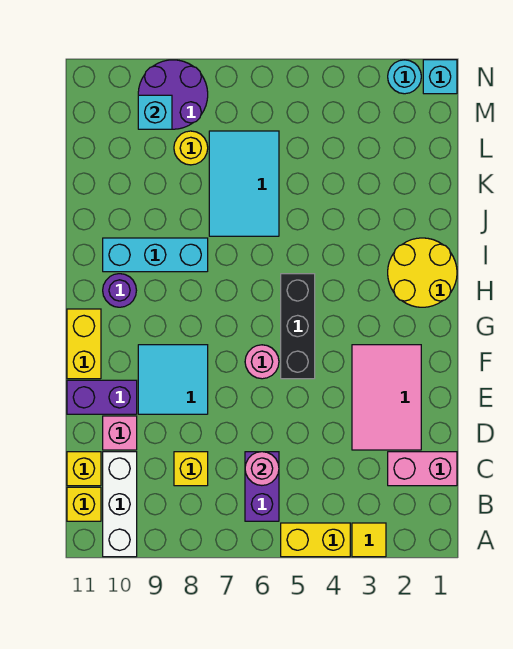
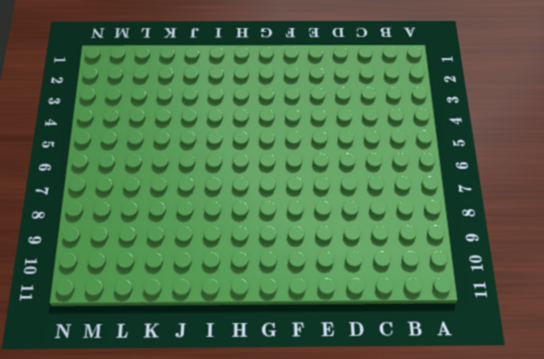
none -> yellow 1x1 tile [352,523,386,557]
none -> yellow 1x2 brick [281,523,350,557]
none -> white 1x3 brick [103,452,137,557]

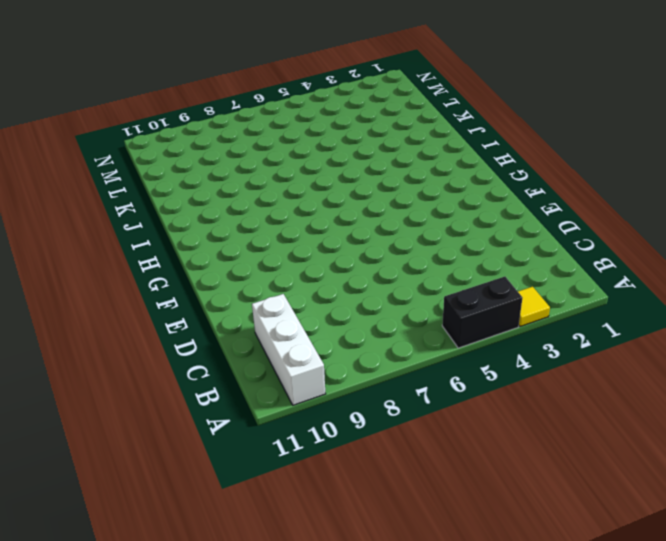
black 1x2 brick [442,277,522,348] -> yellow 1x2 brick [281,523,350,557]
none -> purple 1x2 brick [245,452,279,521]
none -> yellow 1x1 brick [67,487,101,521]
none -> pink 1x2 brick [388,452,457,486]

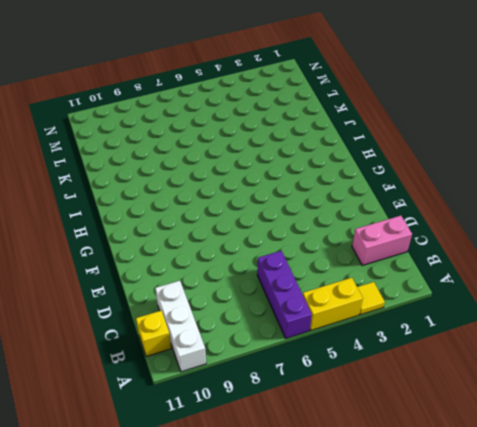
purple 1x3 brick [257,251,312,338] -> purple 1x2 brick [245,452,279,521]
none -> yellow 1x1 brick [174,452,208,486]
none -> yellow 1x1 brick [67,452,101,486]
none -> pink 2x3 tile [352,345,421,450]

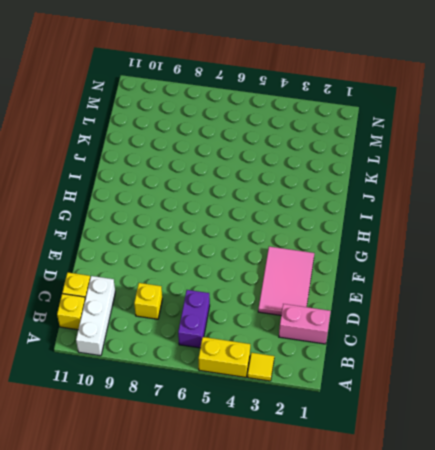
none -> pink 1x1 brick [103,416,137,450]
none -> cyan 2x2 tile [138,345,208,414]
none -> purple 1x2 brick [67,380,137,414]

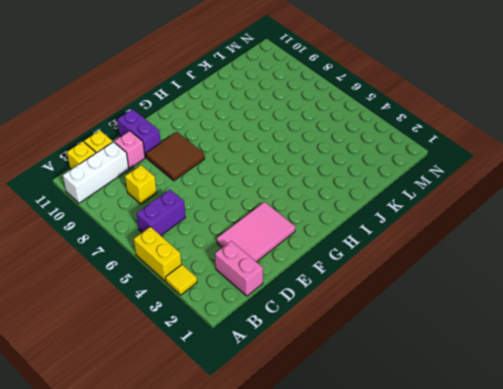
brown 2x2 tile [146,132,205,181] -> cyan 2x2 tile [138,345,208,414]
none -> black 1x3 brick [281,274,315,379]
none -> pink 1x1 round brick [245,345,279,379]
none -> yellow 1x2 brick [67,309,101,379]

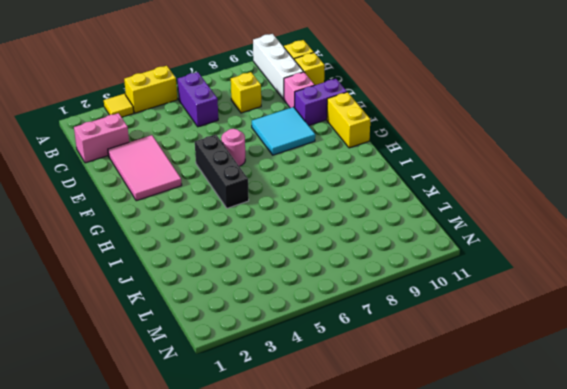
none -> yellow 2x2 round brick [388,238,457,307]
none -> purple 1x1 round brick [103,274,136,307]
none -> cyan 1x3 brick [103,238,208,272]

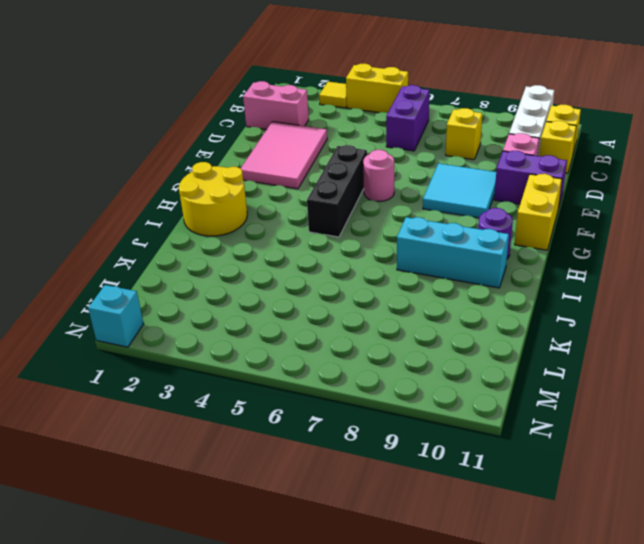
none -> cyan 2x3 tile [209,131,279,236]
none -> yellow 1x1 round brick [174,131,208,165]
none -> purple 2x2 round brick [138,60,208,129]

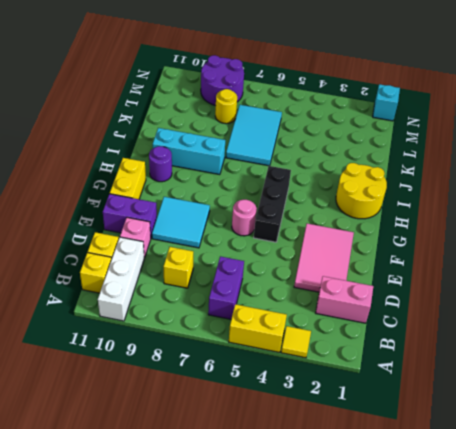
none -> cyan 1x1 round brick [388,60,421,94]
none -> pink 1x1 round brick [245,452,279,485]
none -> cyan 1x1 brick [138,95,172,129]

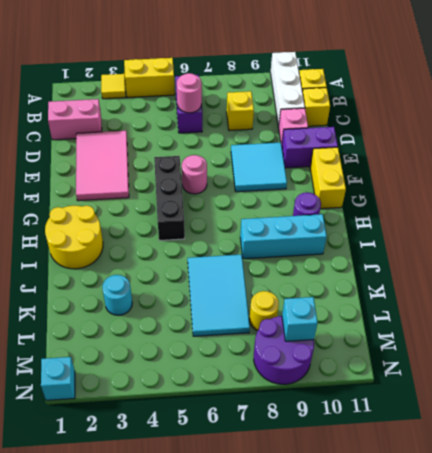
cyan 1x1 round brick [102,275,132,315] -> cyan 1x1 round brick moved to [388,60,421,94]

